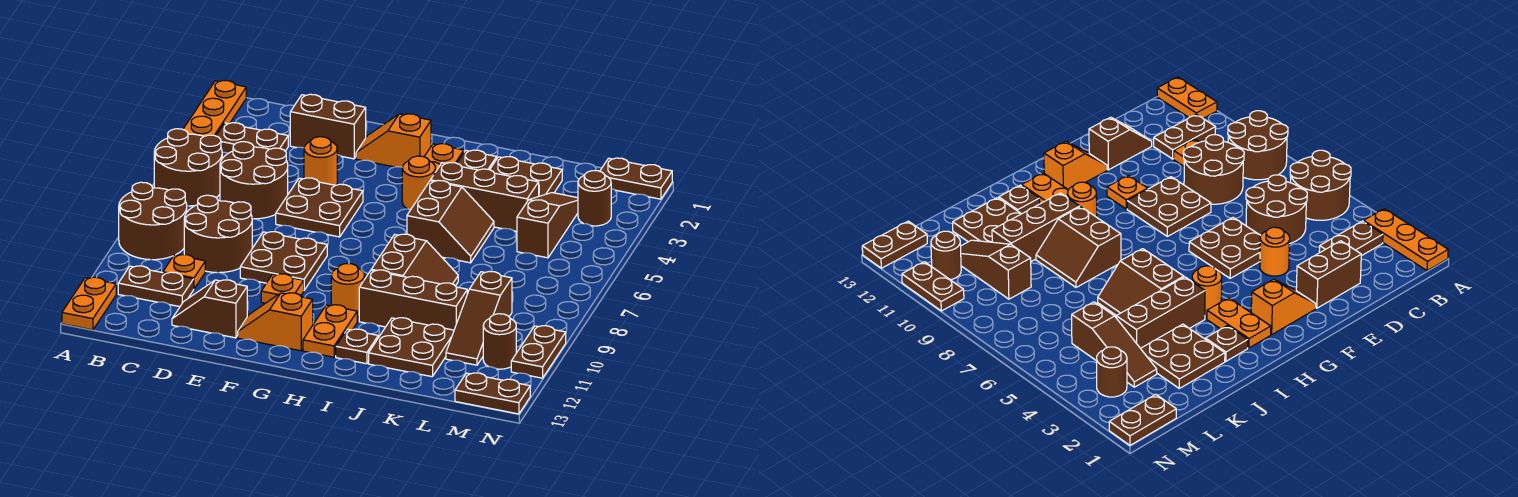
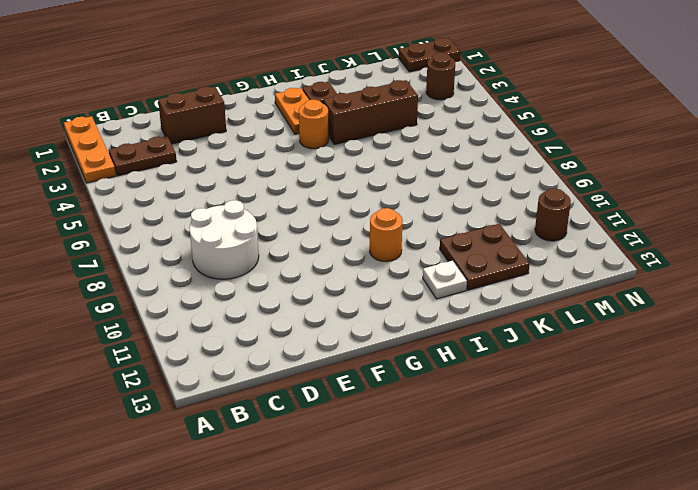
white 2x2 round brick [190,200,259,279] -> brown 2x2 round brick [184,195,252,273]
white 1x1 plate [423,261,467,299] -> brown 1x1 plate [336,329,378,364]
none -> brown 2x2 round brick [154,129,222,206]
none -> brown 2x2 round brick [119,182,187,260]
none -> orange 1x2 plate [62,277,116,330]
none -> brown 1x2 plate [118,266,194,307]

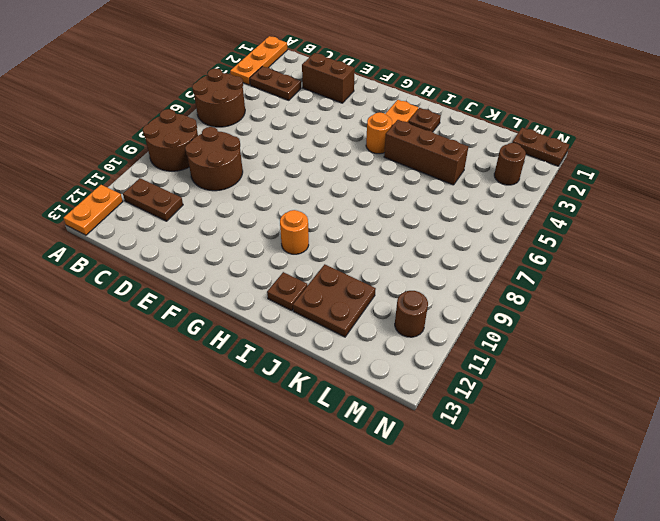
none -> brown 2x2 round brick [220,142,288,219]
none -> orange 1x1 plate [163,255,205,289]
none -> brown 1x2 slope [172,280,247,338]
none -> orange 1x1 round brick [304,137,337,185]

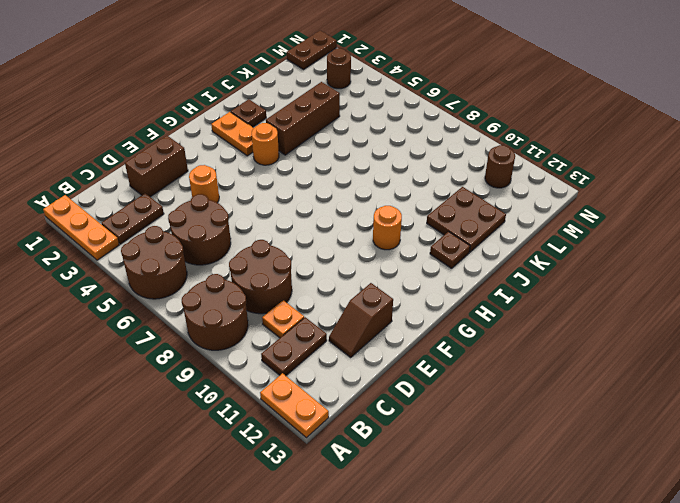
none -> brown 2x2 plate [276,178,363,237]
none -> brown 2x2 plate [240,232,327,290]
none -> orange 1x2 slope [356,114,431,167]
none -> orange 1x1 plate [261,274,304,303]

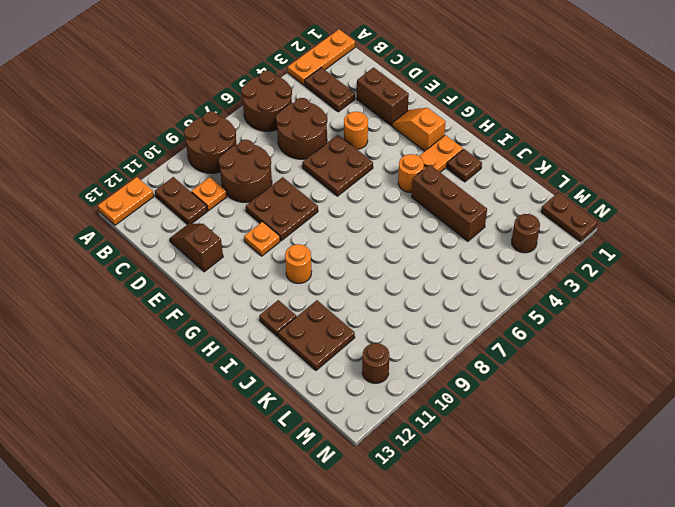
none -> orange 1x2 slope [238,293,313,351]
none -> orange 1x2 plate [303,305,357,357]
none -> brown 2x2 slope [407,180,494,263]
none -> brown 2x2 slope [371,234,458,286]

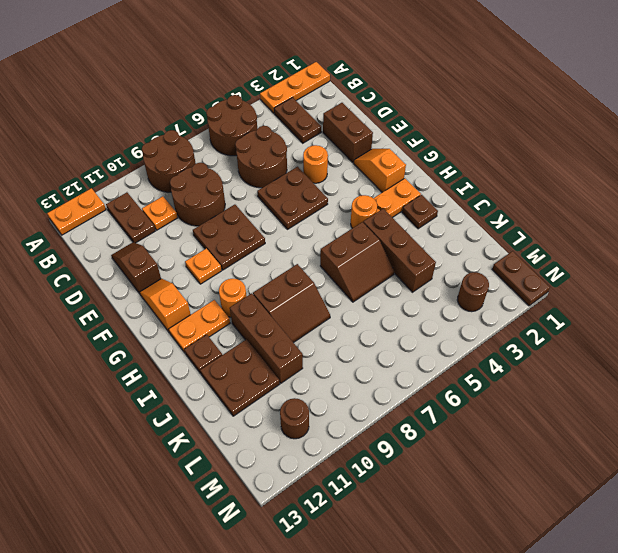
none -> brown 2x2 plate [490,157,562,196]
none -> brown 1x3 slope [517,193,578,258]
none -> brown 1x3 slope [446,271,512,365]
none -> brown 1x2 plate [455,373,530,414]

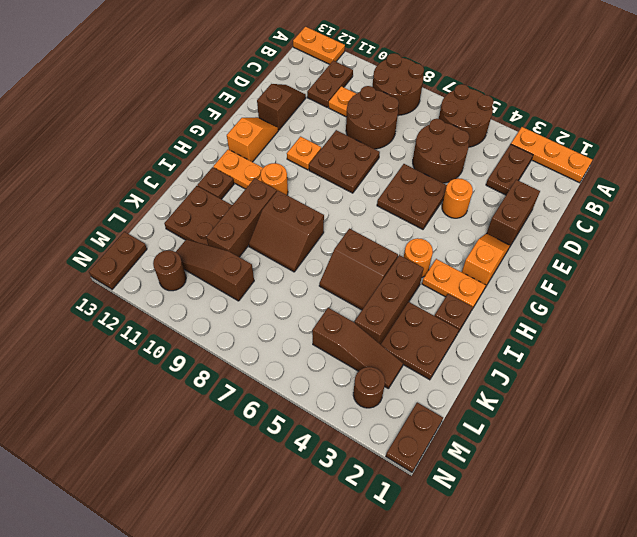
none -> brown 1x2 plate [511,326,566,378]

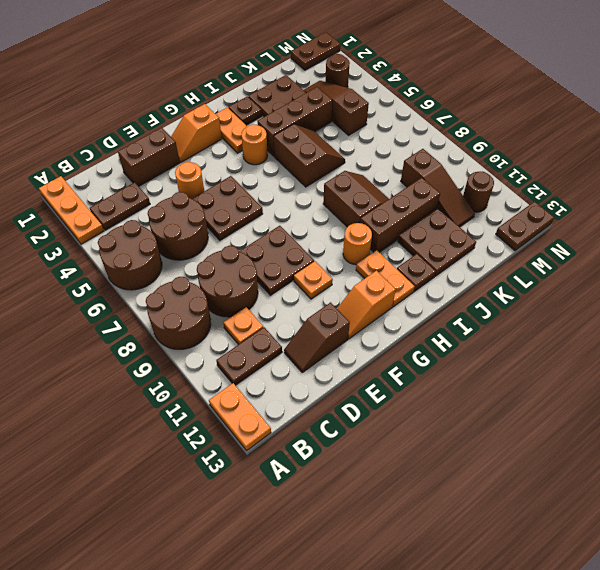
none -> brown 1x2 plate [511,326,566,378]

